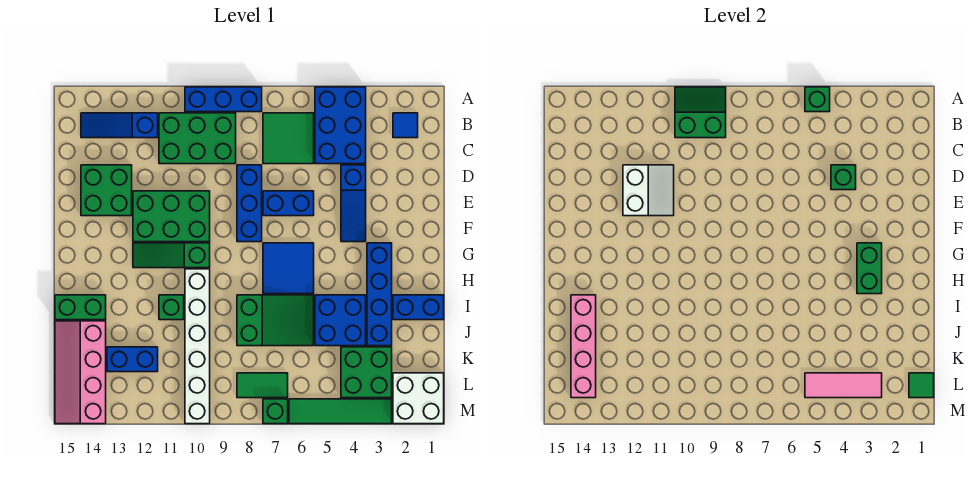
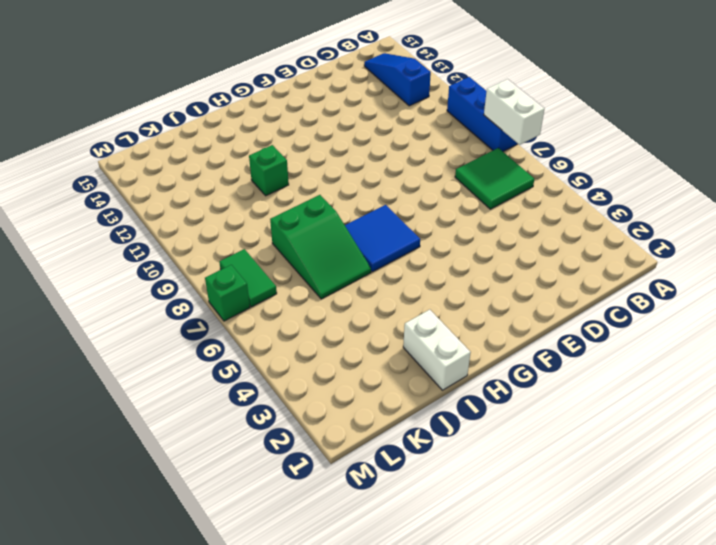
white 1x2 brick [484,79,544,145] -> none
white 1x2 brick [403,310,471,390] -> blue 1x2 brick [393,295,444,320]
none -> blue 2x3 brick [315,87,366,164]
none -> blue 1x1 tile [393,113,418,138]
none -> green 2x3 brick [159,113,236,164]
none -> blue 1x3 slope [341,165,366,242]

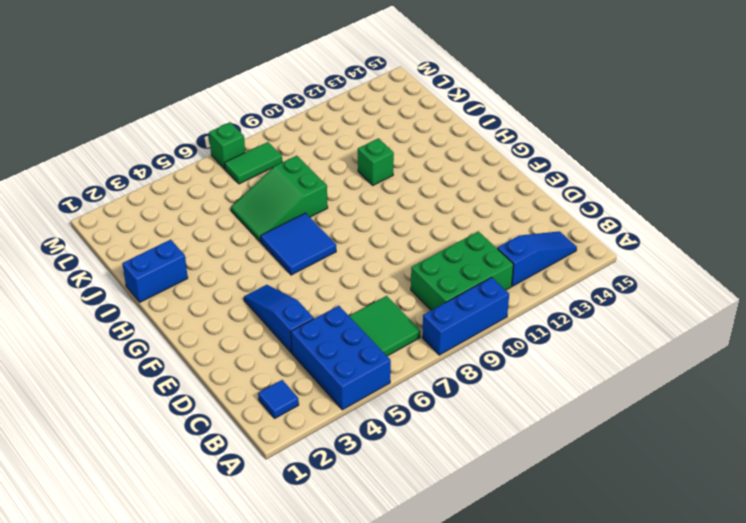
none -> blue 1x3 brick [237,165,262,242]
none -> green 2x2 brick [81,165,132,216]
none -> blue 1x2 brick [263,191,314,216]
none -> green 2x3 brick [133,191,210,242]

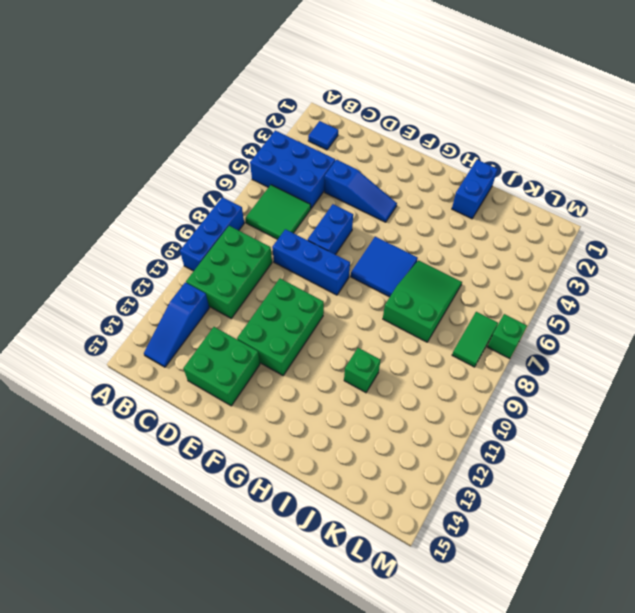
none -> blue 1x4 brick [367,243,392,346]
none -> green 1x3 slope [133,243,210,268]
none -> white 1x6 brick [185,269,210,424]
none -> blue 2x2 brick [315,295,366,346]

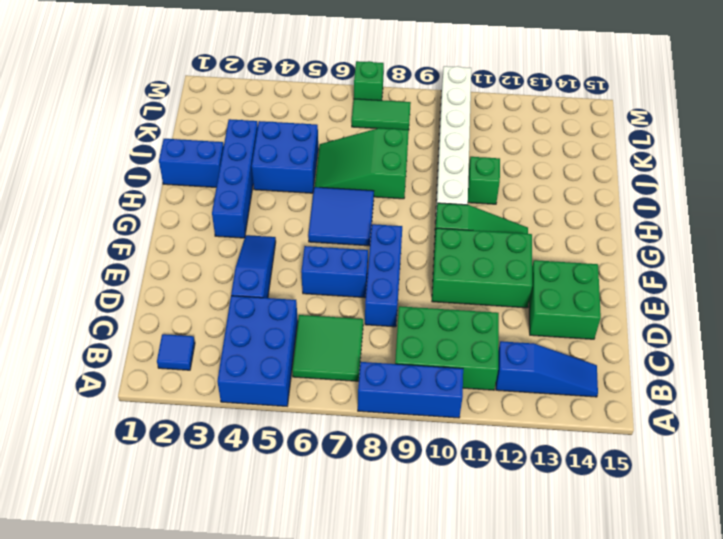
none -> green 1x2 brick [55,295,106,320]
none -> pink 2x4 slope [55,321,106,424]
none -> green 2x2 brick [341,347,392,398]
none -> blue 1x2 brick [107,347,158,372]

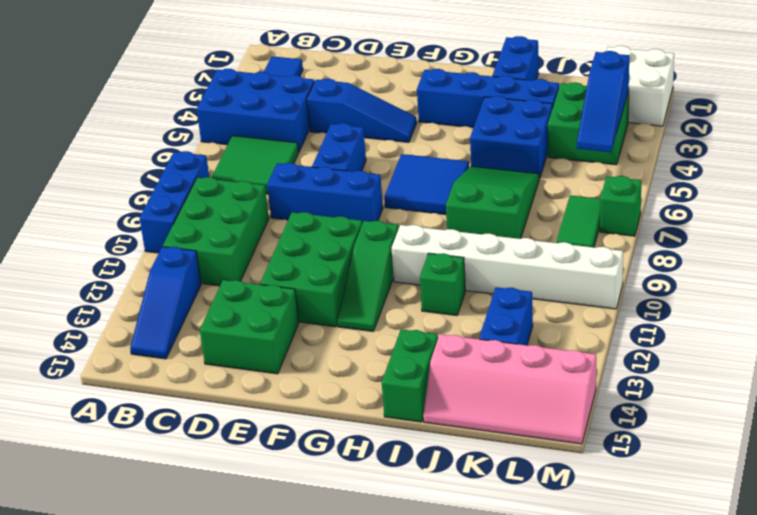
blue 1x3 slope [577,51,629,152] -> pink 1x3 tile [805,373,882,398]
none -> green 1x4 tile [289,399,392,424]
none -> green 1x1 brick [805,87,830,112]
none -> green 2x2 slope [675,87,726,138]
none -> green 1x1 brick [831,165,856,190]

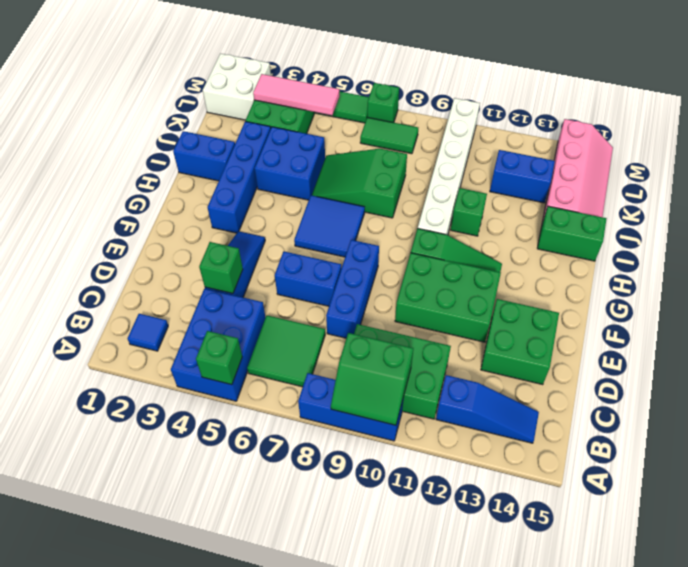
none -> white 2x2 slope [623,165,674,216]
none -> green 1x2 brick [857,243,882,294]
none -> pink 1x4 brick [571,295,596,398]
none -> green 1x1 tile [909,373,934,398]

